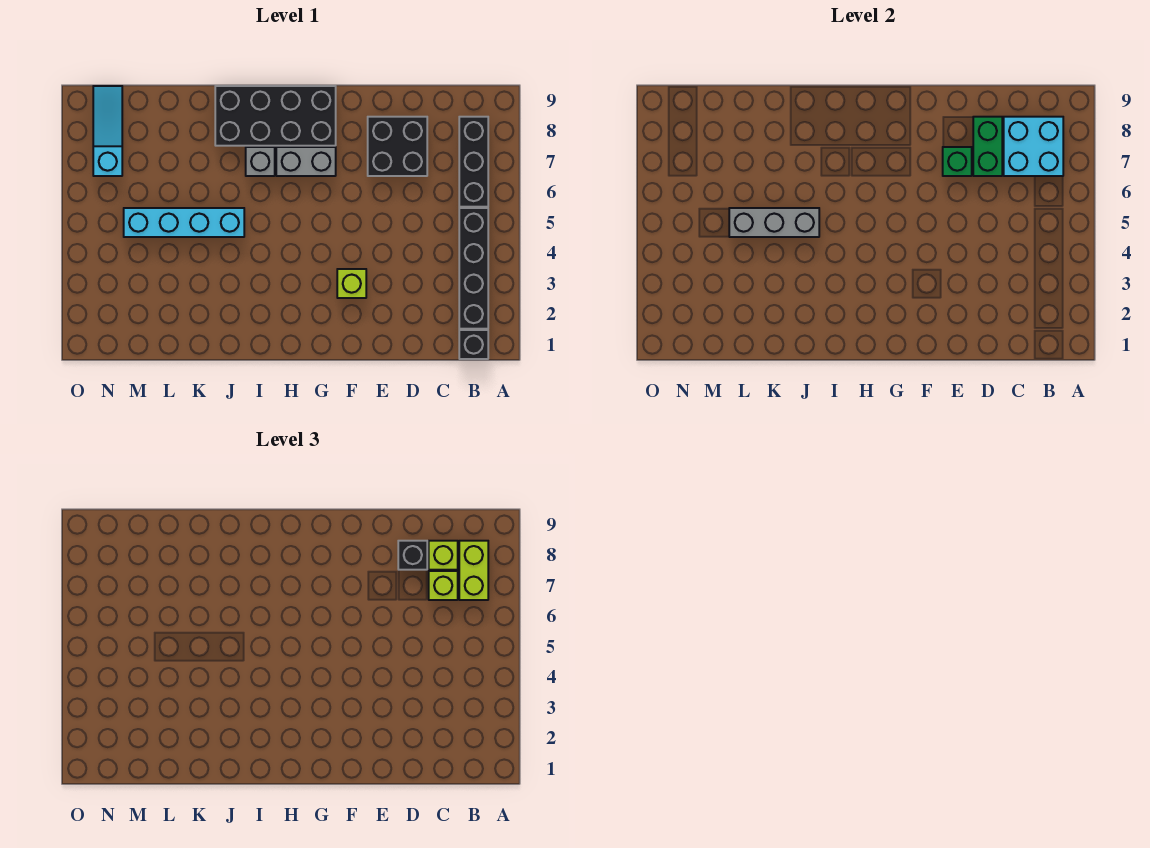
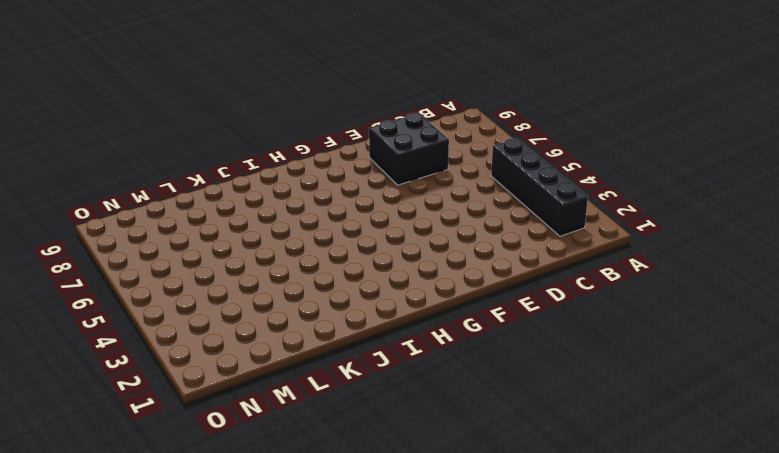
none -> black 1x1 brick [459,330,488,359]
none -> black 1x3 brick [459,117,488,207]
none -> lime 1x1 brick [337,269,366,298]

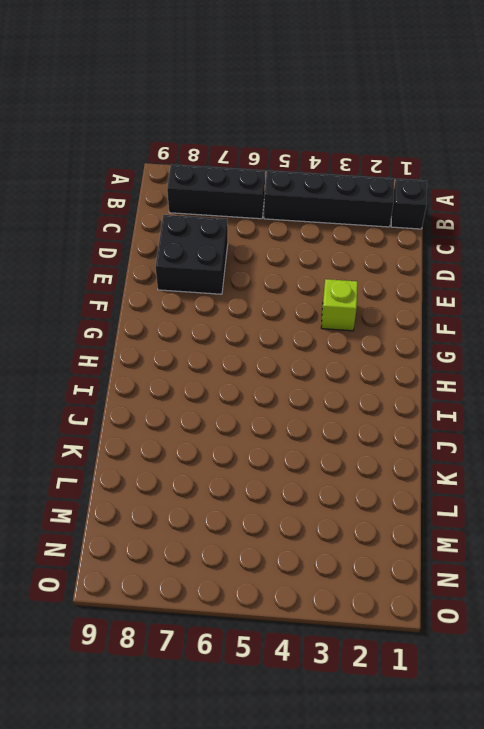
none -> grey 1x2 brick [276,147,336,176]
none -> black 2x4 brick [215,86,336,146]
none -> grey 1x1 brick [246,147,275,176]

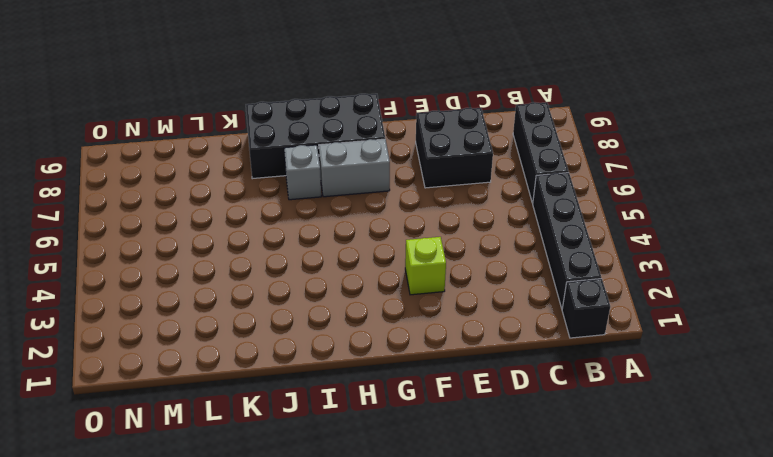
none -> cyan 1x4 brick [124,208,244,237]
none -> cyan 1x3 slope [93,86,122,176]
none -> cyan 2x2 brick [1004,117,1063,176]

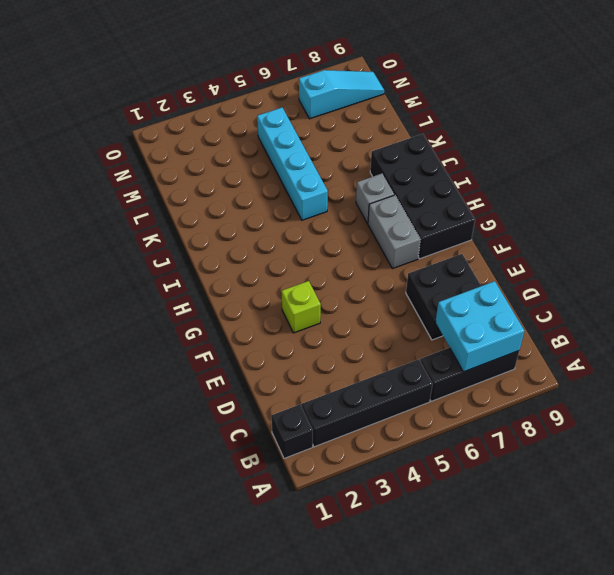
none -> green 1x2 brick [973,117,1002,176]
none -> green 1x1 brick [943,147,972,176]
none -> grey 1x3 brick [729,208,819,237]

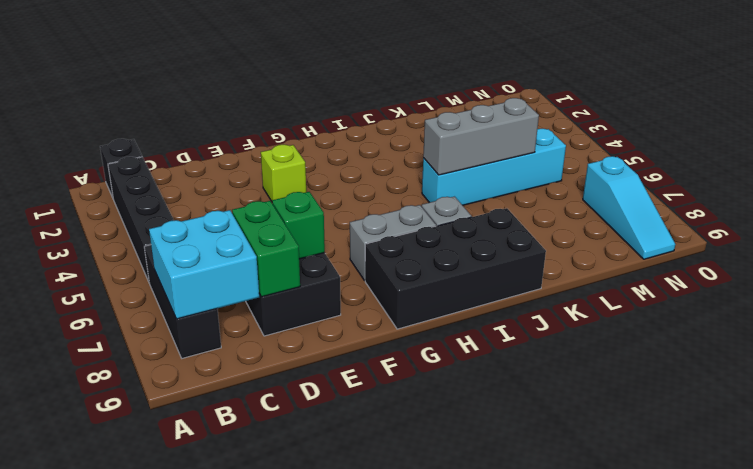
none -> lime 1x2 brick [459,541,488,600]
none -> lime 1x1 brick [429,571,458,600]
none -> lime 1x1 brick [429,541,458,570]

